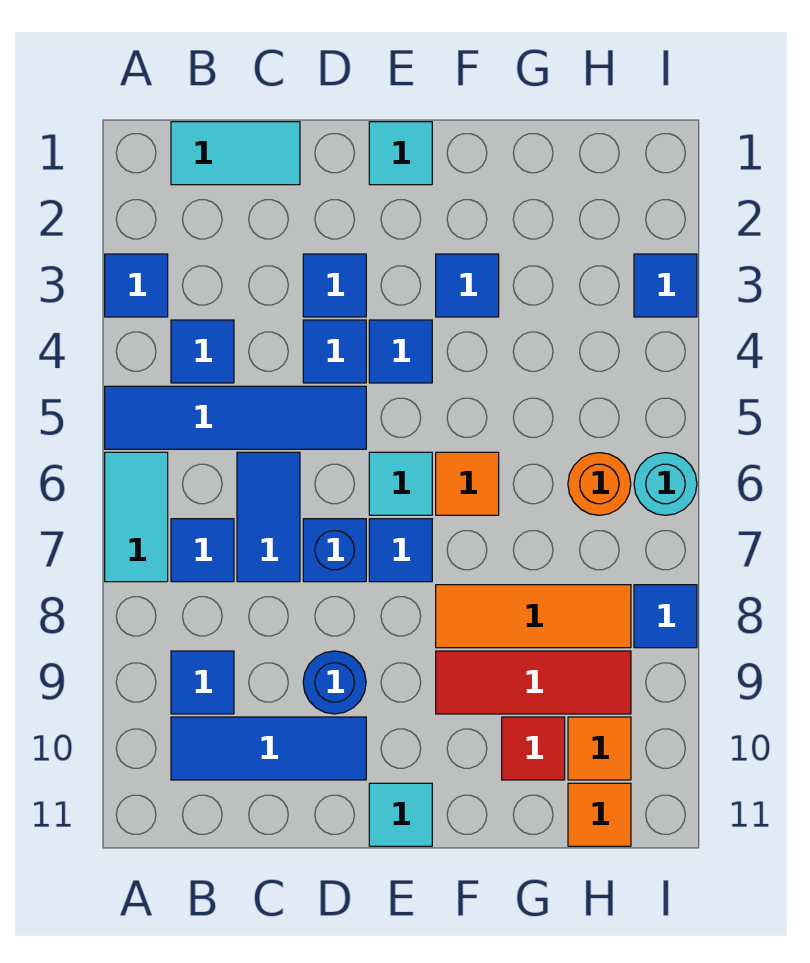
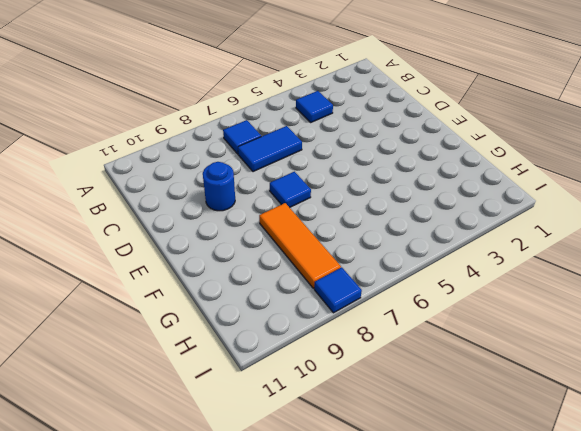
none -> blue 1x1 tile [105,254,168,317]
none -> blue 1x4 tile [105,386,366,449]
none -> cyan 1x2 tile [105,452,168,582]

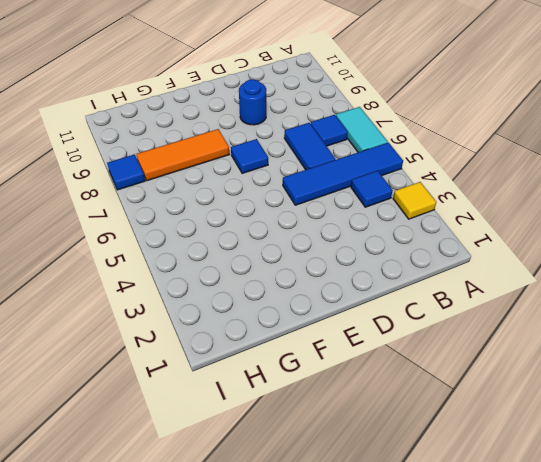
yellow 1x1 tile [393,182,436,219] -> blue 1x1 tile [105,254,168,317]
none -> cyan 1x2 tile [171,122,300,185]
none -> blue 1x1 tile [171,651,234,714]
none -> blue 1x3 tile [171,717,366,780]

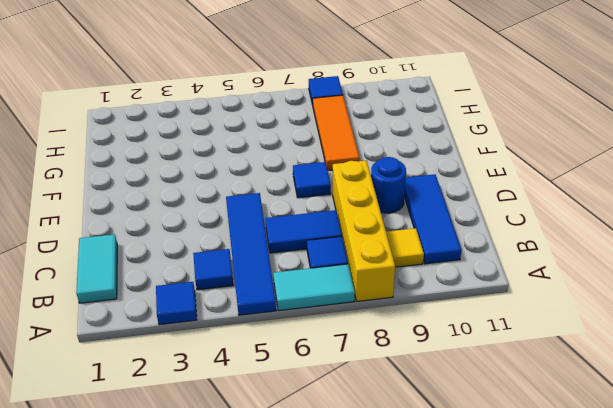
yellow 1x4 brick [333,161,395,301] -> none
yellow 1x1 tile [386,228,424,267] -> blue 1x1 tile [171,651,234,714]
none -> blue 1x1 tile [303,254,366,317]
none -> blue 1x1 tile [303,320,366,383]
none -> blue 1x1 brick [303,519,366,582]

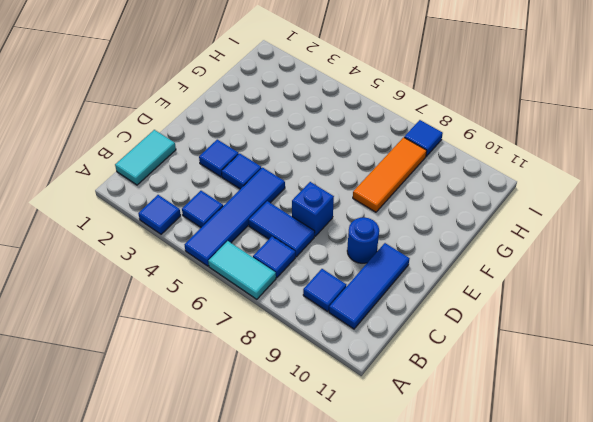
none -> cyan 1x1 tile [369,122,432,185]
none -> blue 1x1 tile [369,320,432,383]
none -> cyan 1x1 tile [369,452,432,515]

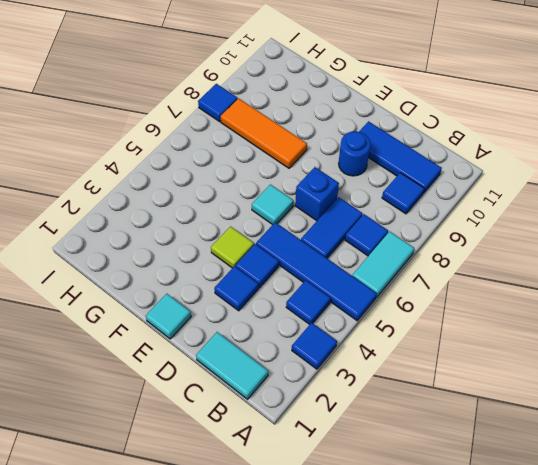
lime 1x1 tile [211,226,254,268] -> blue 1x1 tile [369,320,432,383]
none -> blue 1x1 tile [369,519,432,582]
none -> cyan 1x1 tile [369,783,432,846]
none -> blue 1x1 tile [436,254,499,317]

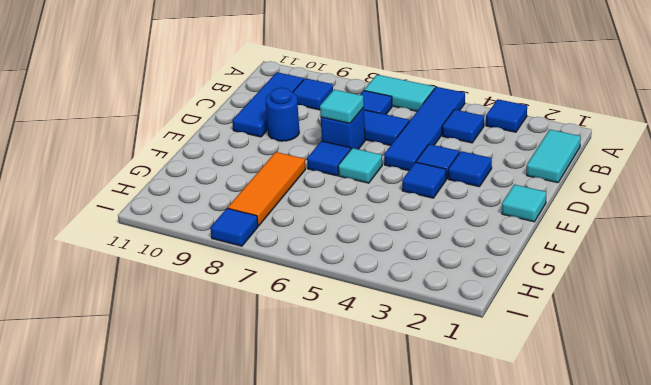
cyan 1x1 tile [320,90,364,123] -> cyan 1x1 tile moved to [369,783,432,846]
none -> blue 1x1 tile [436,254,499,317]
none -> orange 1x1 tile [436,452,499,515]
none -> red 1x3 tile [436,651,631,714]

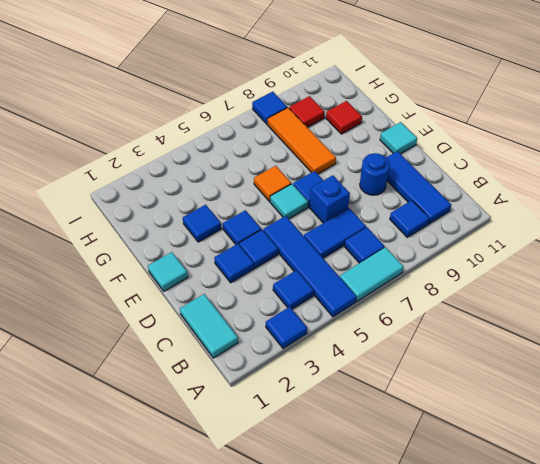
red 1x1 tile [289,96,325,127] -> red 1x3 tile [436,651,631,714]
none -> orange 1x1 round brick [568,453,631,515]
none -> orange 1x1 tile [568,717,631,780]
none -> orange 1x1 tile [568,783,631,846]

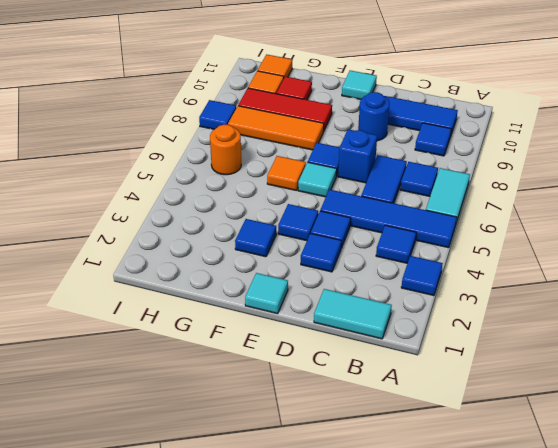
none -> blue 1x1 tile [634,254,697,317]
none -> cyan 1x1 round brick [634,453,697,515]

